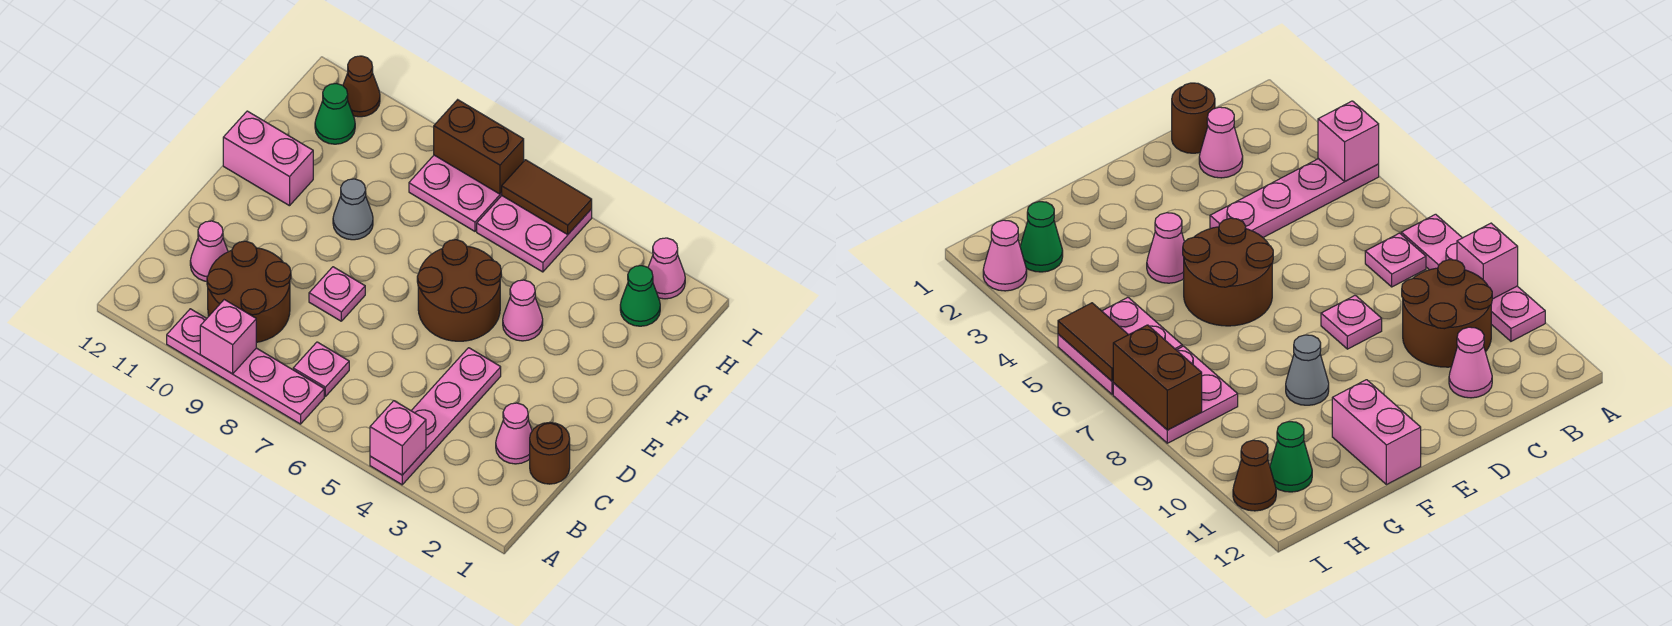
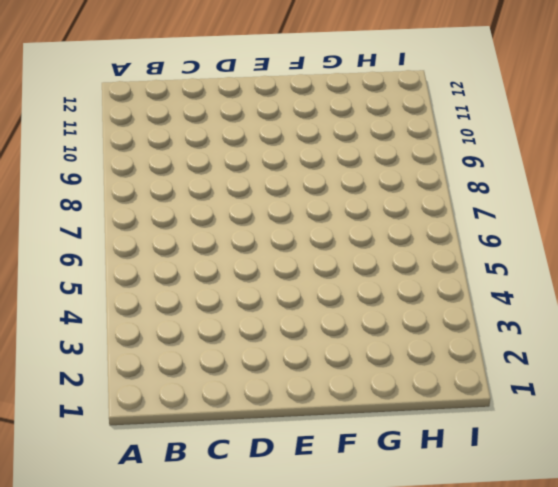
none -> pink 1x4 plate [370,348,501,485]
none -> pink 1x4 plate [167,309,324,424]
none -> pink 1x1 plate [293,342,349,396]

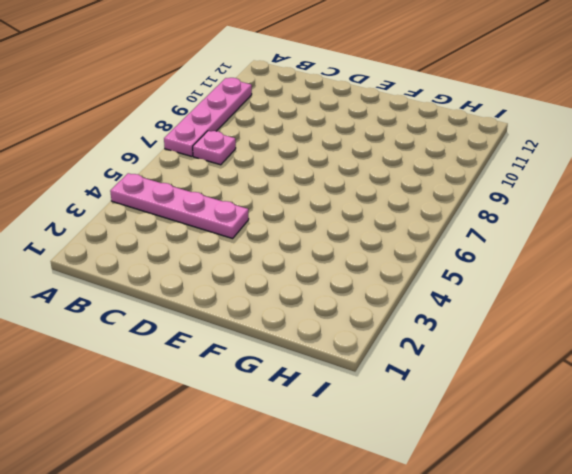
none -> brown 2x2 round brick [207,241,291,342]
none -> brown 1x1 round brick [530,422,570,484]
none -> pink 1x1 cone [496,403,532,464]

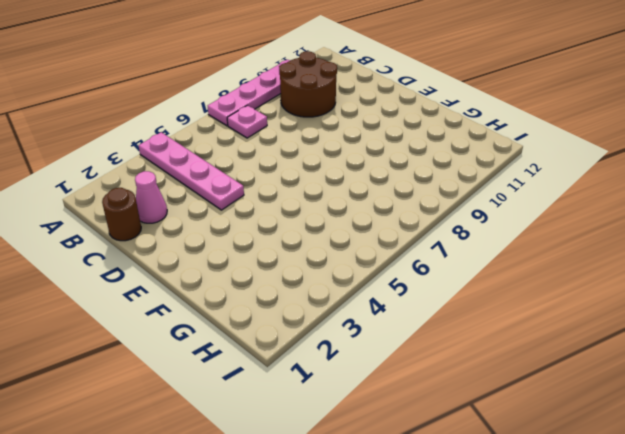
none -> pink 1x1 cone [190,221,228,281]
none -> pink 1x1 plate [309,267,365,321]
none -> brown 2x2 round brick [417,240,501,341]

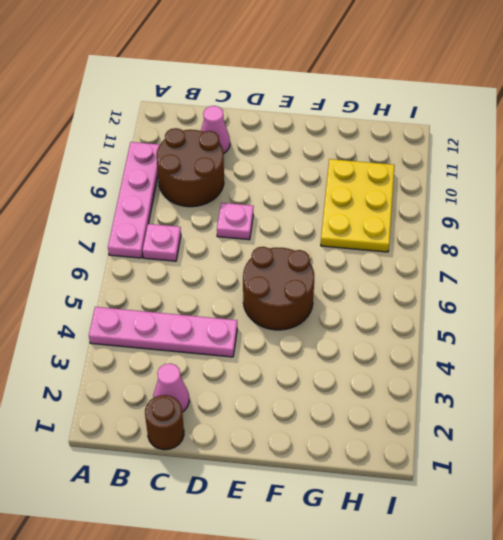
yellow 2x3 plate [321,159,395,252] -> pink 2x2 plate [409,155,502,231]
none -> pink 1x1 cone [503,280,543,341]
none -> grey 1x1 cone [333,179,373,240]
none -> pink 1x2 brick [223,111,313,206]

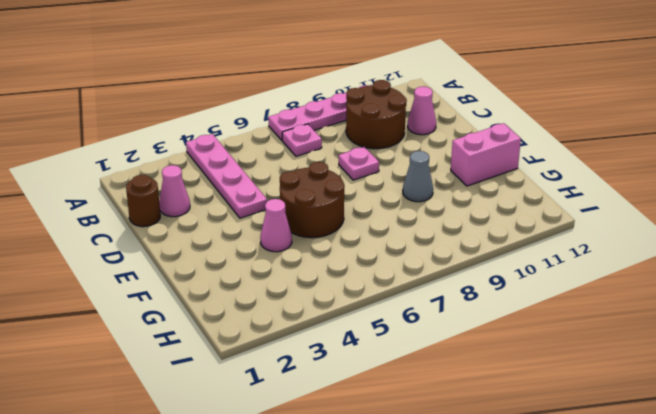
none -> green 1x1 cone [620,266,660,326]
none -> pink 2x2 plate [477,196,592,272]
none -> pink 2x2 plate [409,155,502,231]

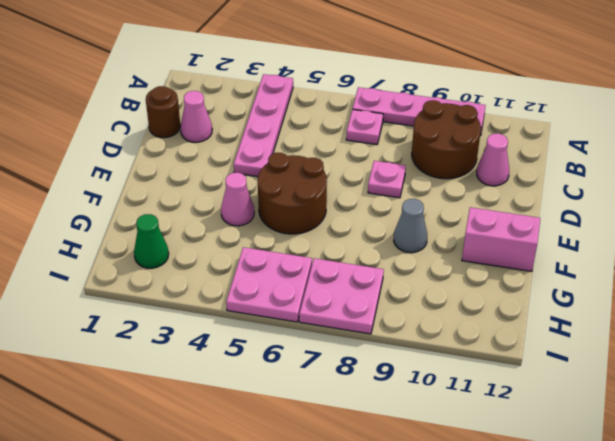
none -> green 1x1 cone [315,84,355,144]
none -> pink 1x1 cone [648,238,685,299]
none -> brown 1x1 cone [343,56,380,117]

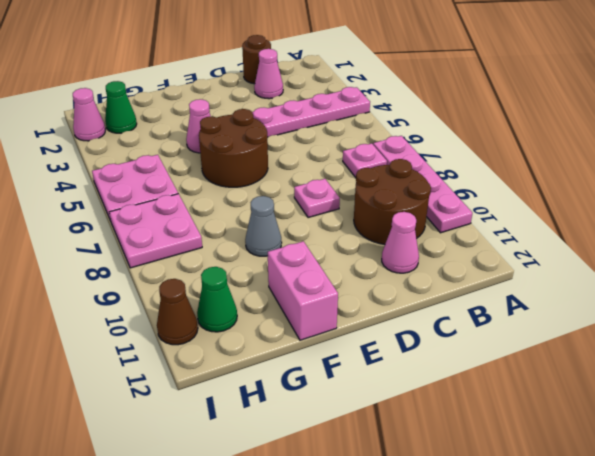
none -> pink 1x1 brick [370,401,426,475]
none -> pink 1x1 brick [200,300,256,374]
none -> brown 1x2 tile [502,160,592,234]

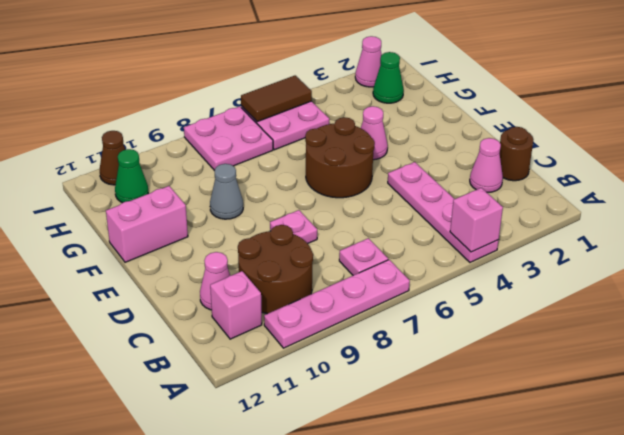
pink 1x1 brick [210,271,262,339] -> pink 1x1 brick moved to [200,300,256,374]
none -> brown 1x2 brick [434,100,524,194]

